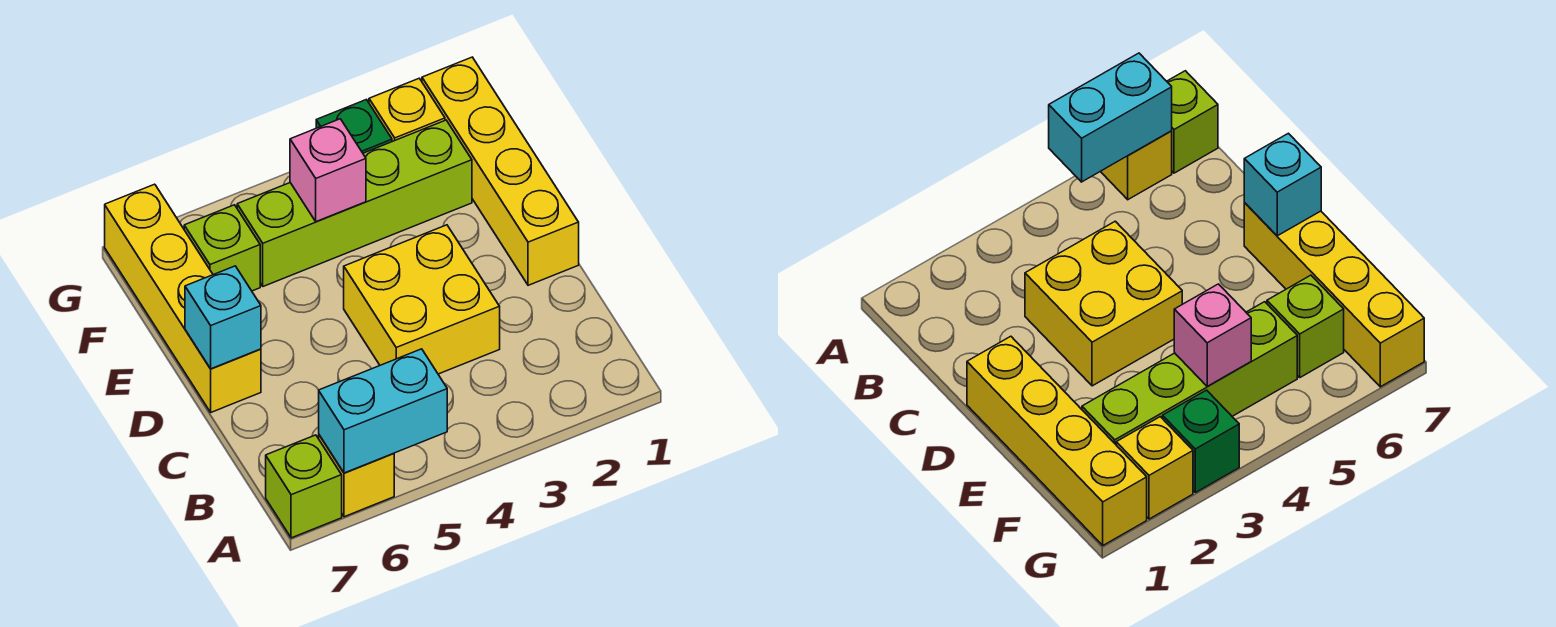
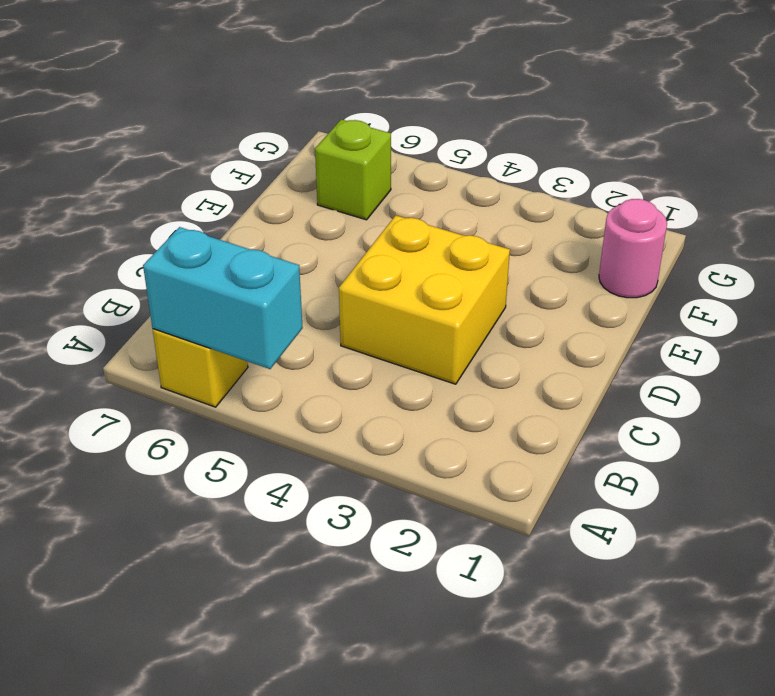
pink 1x1 round brick [599,199,667,298] -> yellow 1x4 brick [422,57,579,285]
none -> lime 1x1 brick [266,435,342,538]
none -> yellow 1x4 brick [105,184,261,412]
none -> lime 1x4 brick [237,120,472,286]

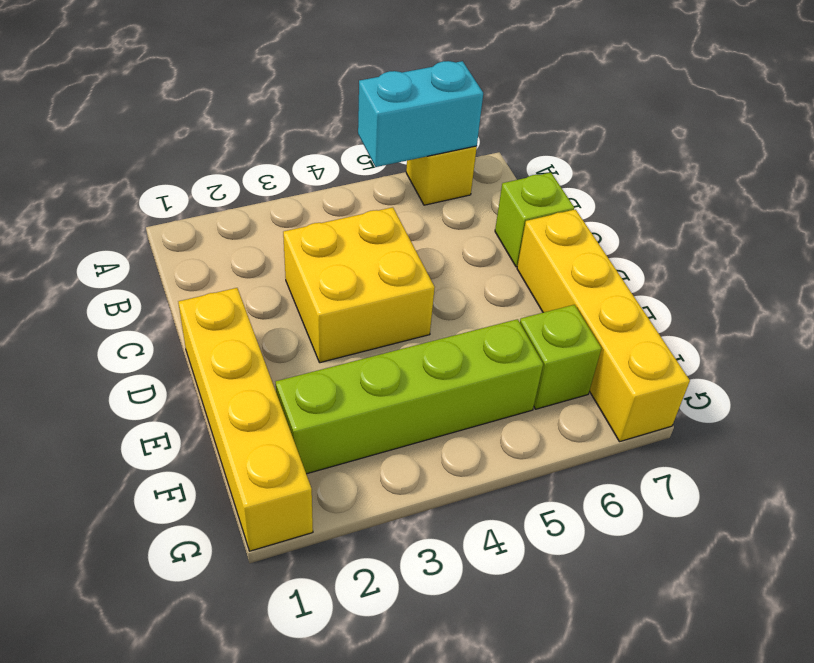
lime 1x1 brick [495,173,574,267] -> lime 1x1 brick moved to [266,435,342,538]
none -> yellow 1x1 brick [369,78,445,142]
none -> green 1x1 brick [316,100,392,153]
none -> cyan 1x1 brick [185,266,261,369]

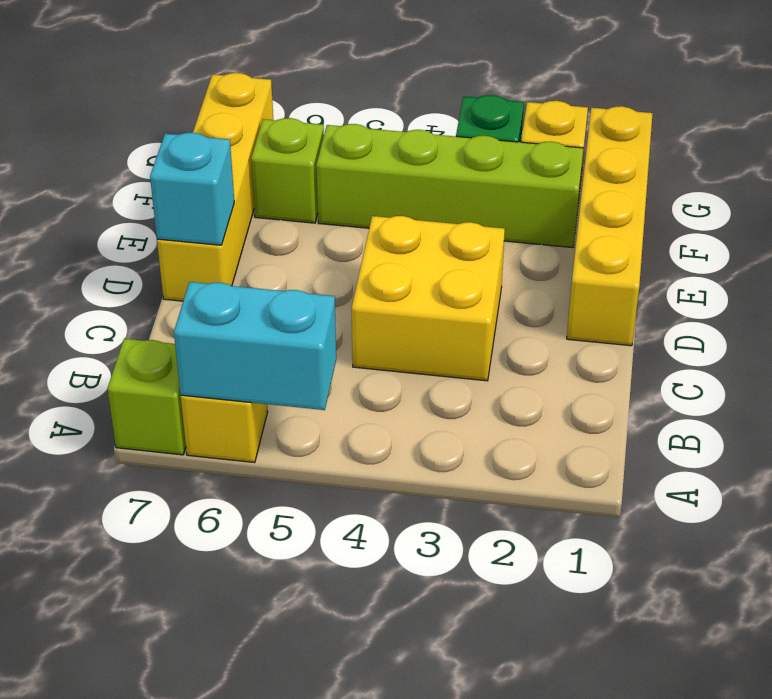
none -> pink 1x1 brick [290,119,366,222]

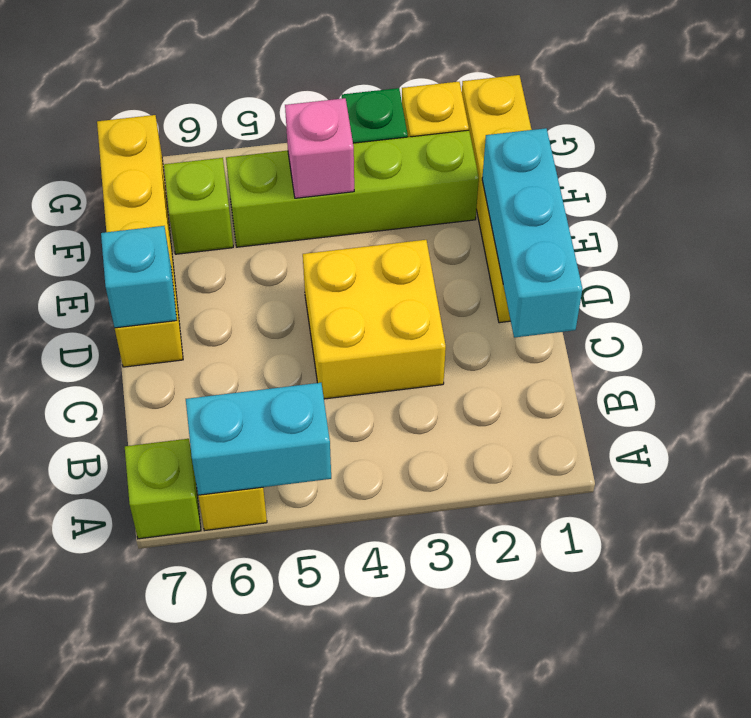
cyan 1x3 brick [482,128,582,338] -> none

